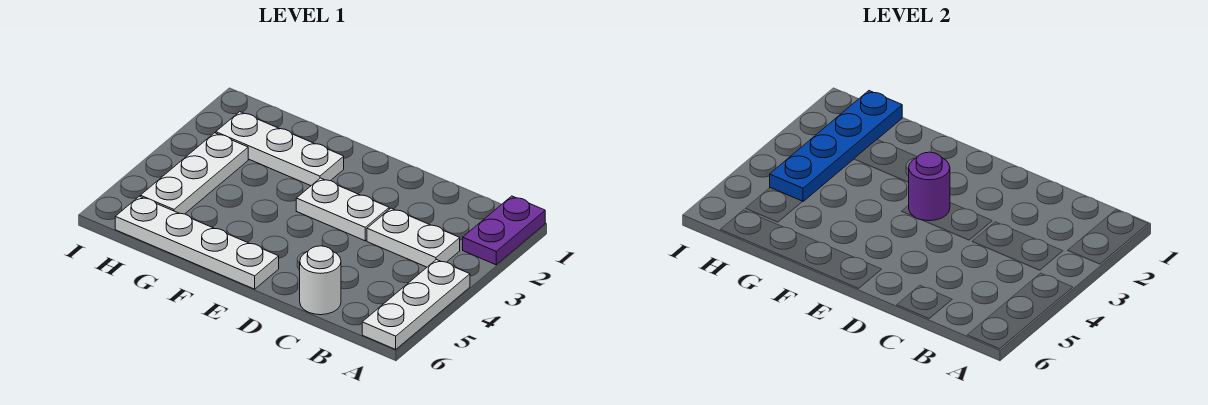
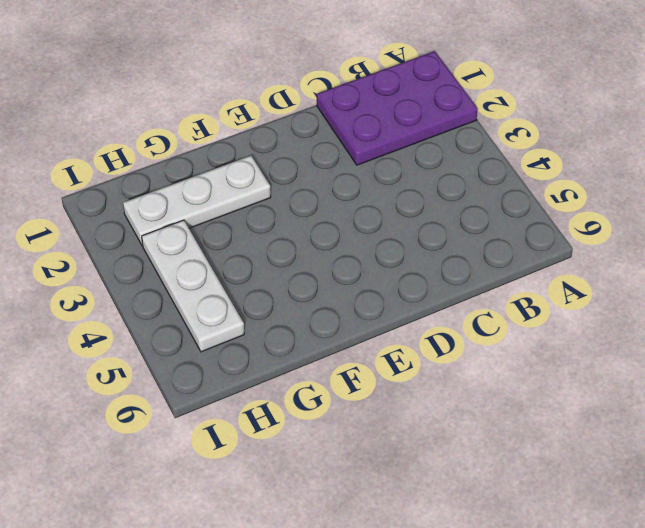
purple 2x3 plate [317,51,478,165] -> purple 1x2 plate [463,196,545,265]
none -> white 1x3 plate [362,260,470,349]
none -> white 1x2 plate [367,208,460,267]

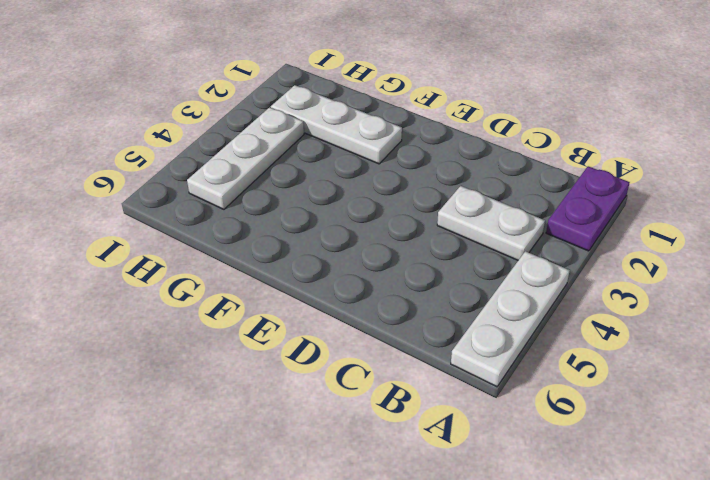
none -> white 1x1 round brick [300,246,341,315]
none -> white 1x2 plate [296,178,389,241]

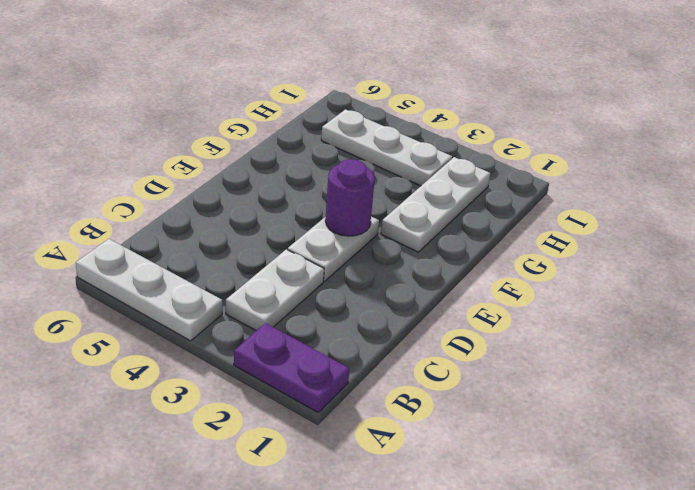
none -> white 1x1 round brick [300,246,341,315]
none -> white 1x4 plate [115,196,279,289]

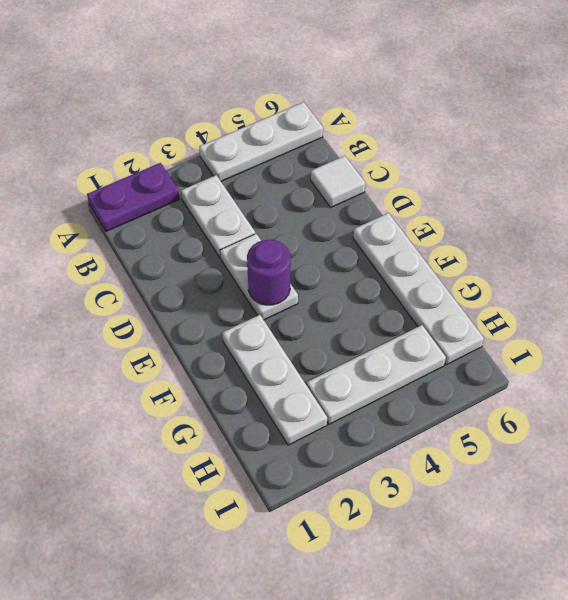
white 1x1 tile [311,156,365,207] -> white 1x1 round brick [300,246,341,315]
none -> blue 1x4 plate [770,91,902,202]

